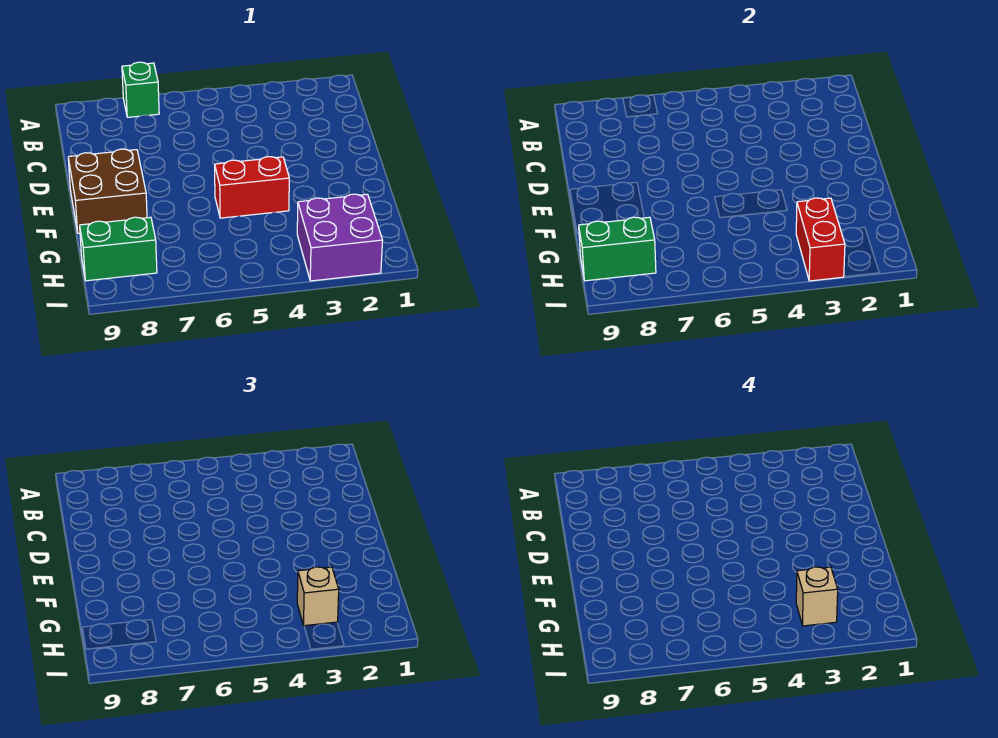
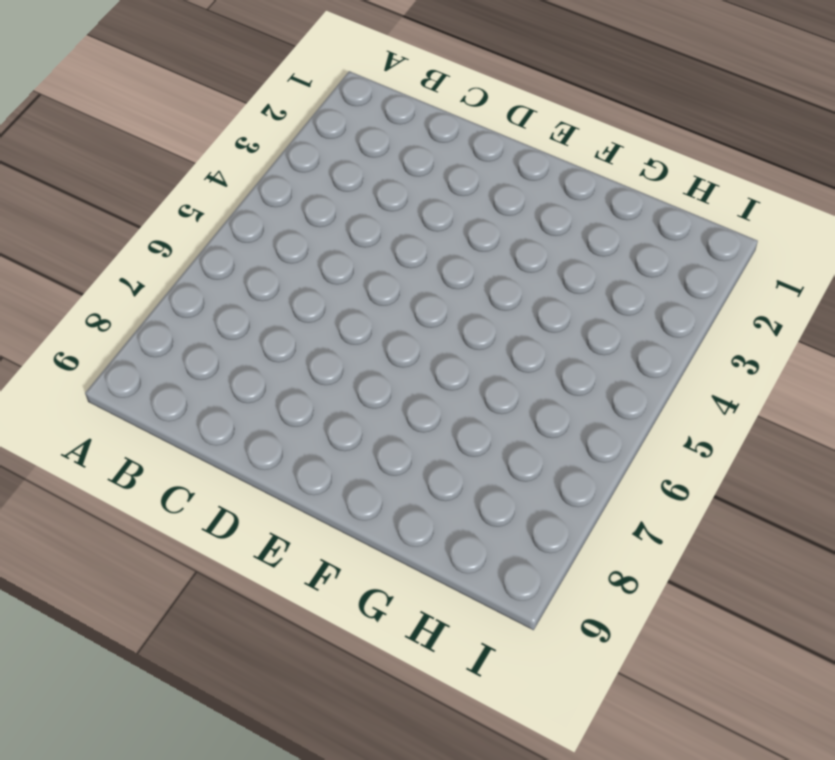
none -> green 1x1 brick [122,62,159,117]
none -> brown 2x2 brick [68,149,147,233]

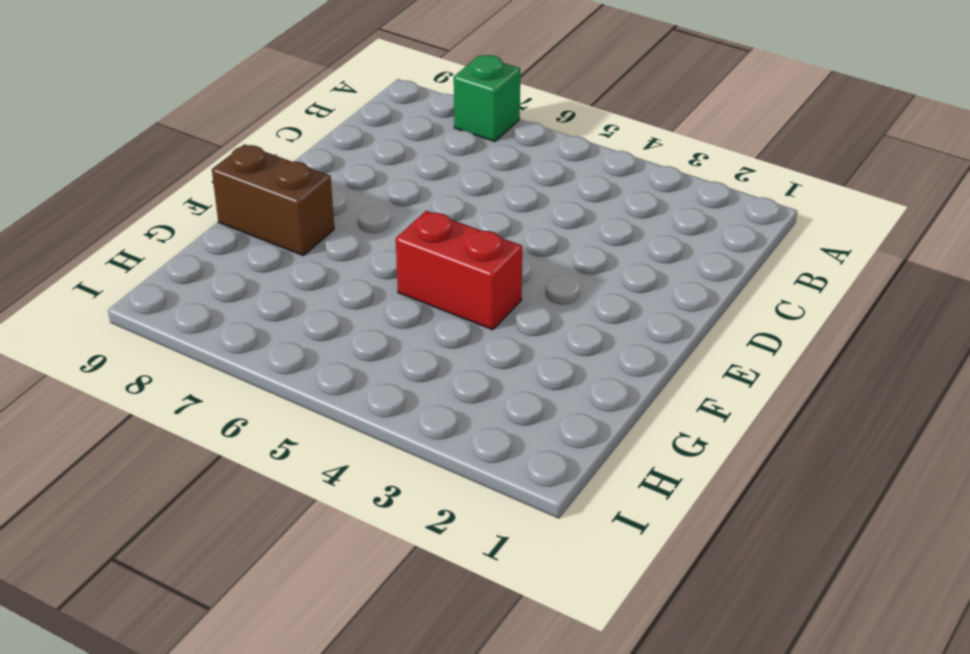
brown 1x2 brick [212,144,334,256] -> brown 2x2 brick [68,149,147,233]
none -> purple 2x2 brick [297,194,383,281]
none -> green 1x2 brick [80,217,157,281]

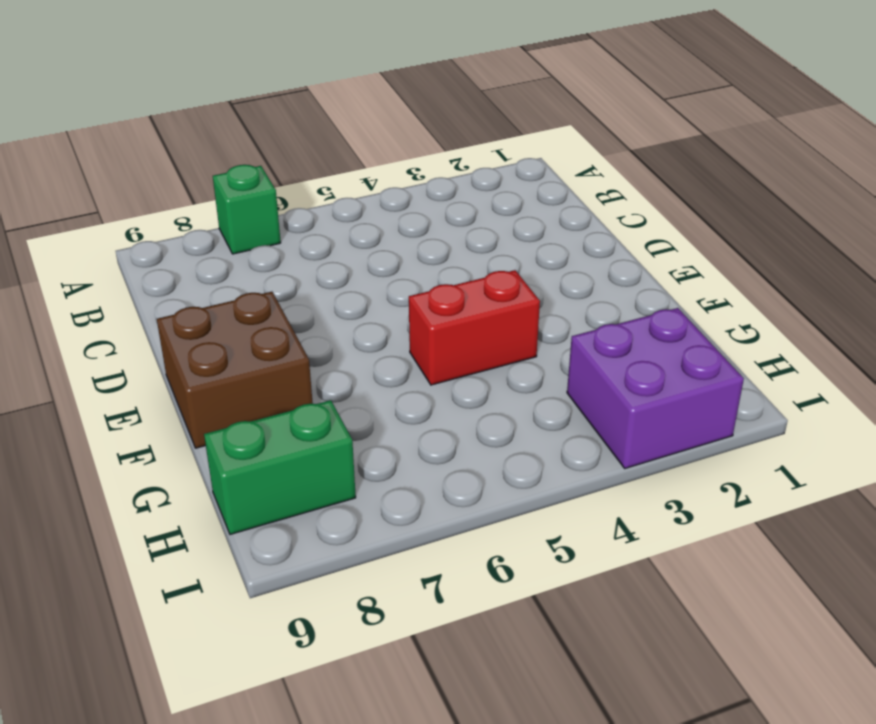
none -> red 1x2 brick [796,198,845,281]
none -> green 1x2 brick [579,217,656,281]

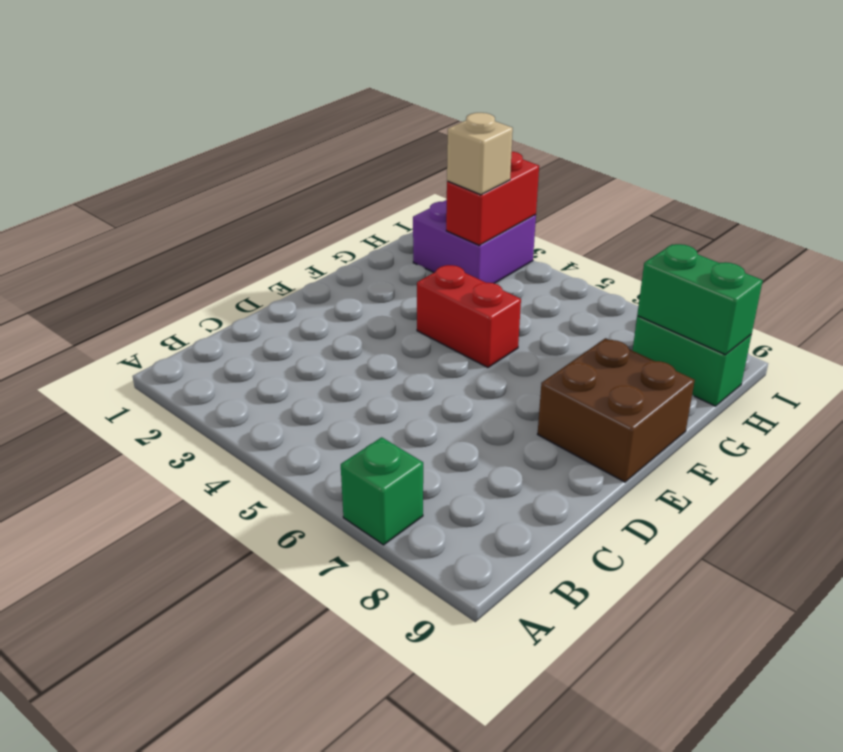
none -> tan 1x1 brick [796,567,838,626]

